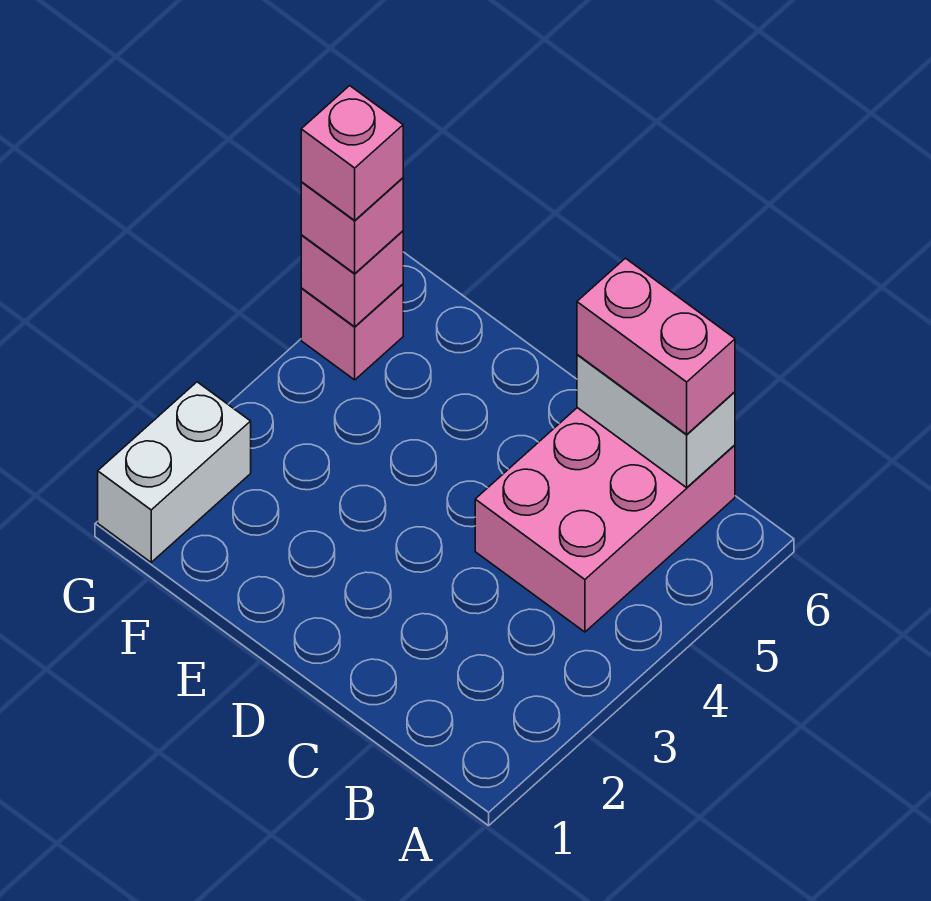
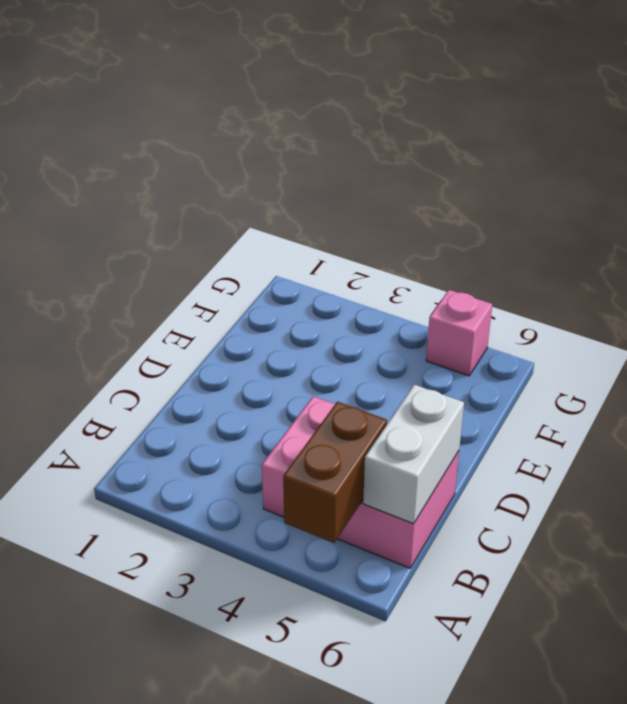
brown 1x2 brick [283,402,387,543] -> none
none -> white 1x2 brick [98,382,251,562]
none -> pink 1x1 brick [301,231,403,327]

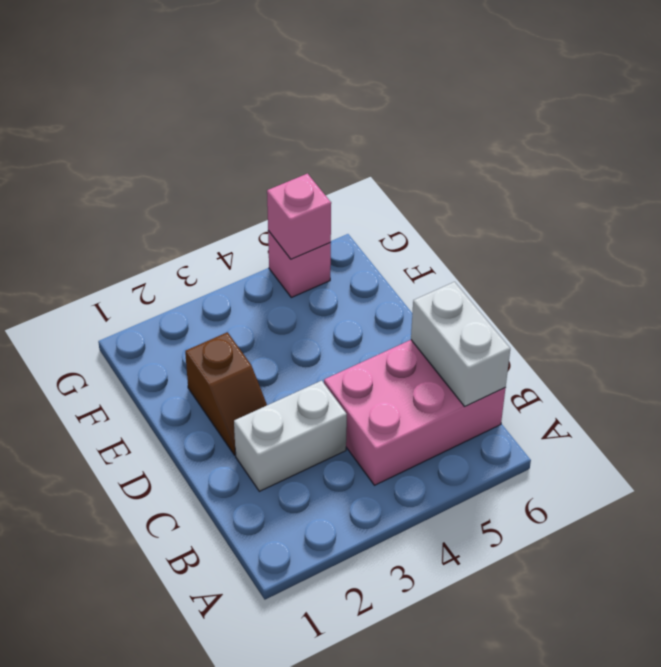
white 1x2 brick [234,381,347,491] -> white 1x2 brick moved to [98,382,251,562]
brown 1x2 slope [185,332,267,455] -> none
none -> pink 1x2 brick [577,258,735,434]
none -> pink 1x1 brick [301,178,403,274]

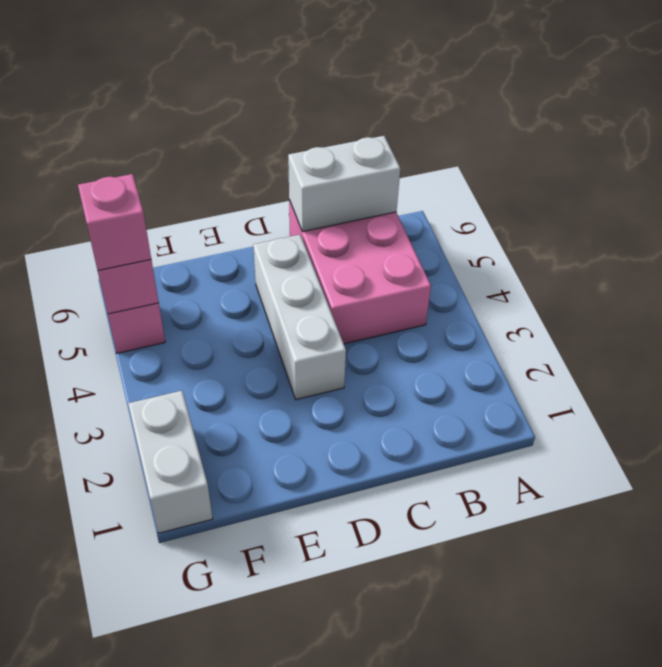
white 1x3 brick [253,235,346,400] -> none
none -> pink 1x2 brick [577,258,735,434]
none -> pink 1x1 brick [301,86,403,220]

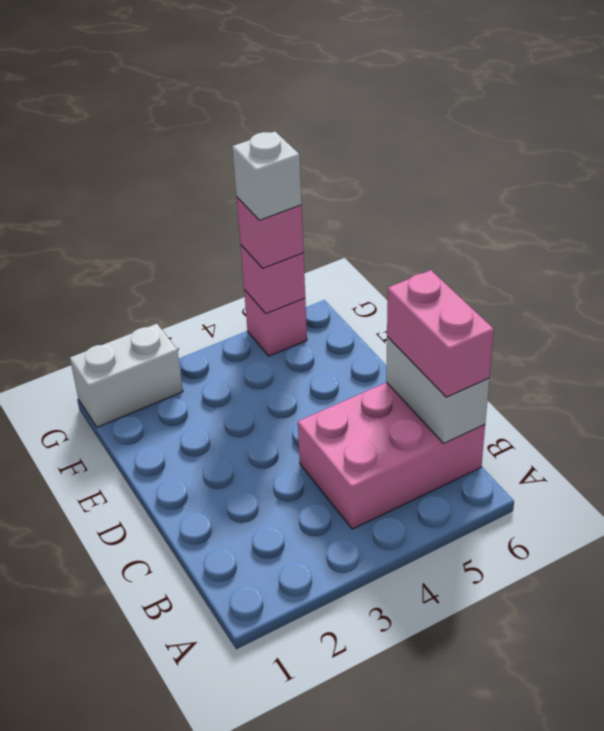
white 1x1 brick [232,132,302,220] -> pink 1x1 brick [301,86,403,220]

